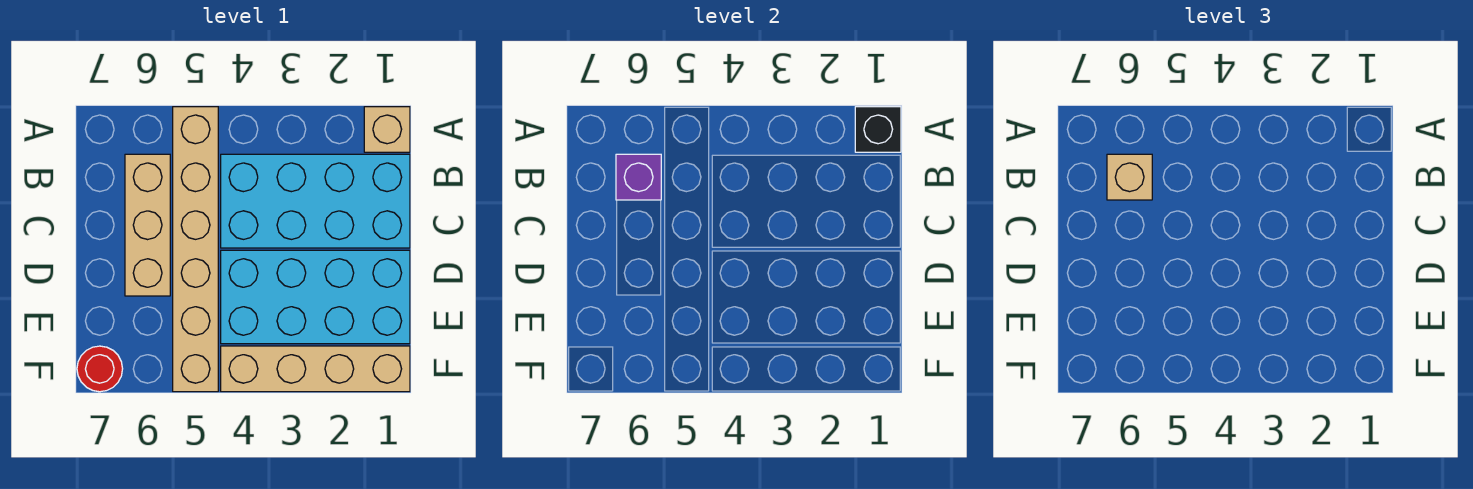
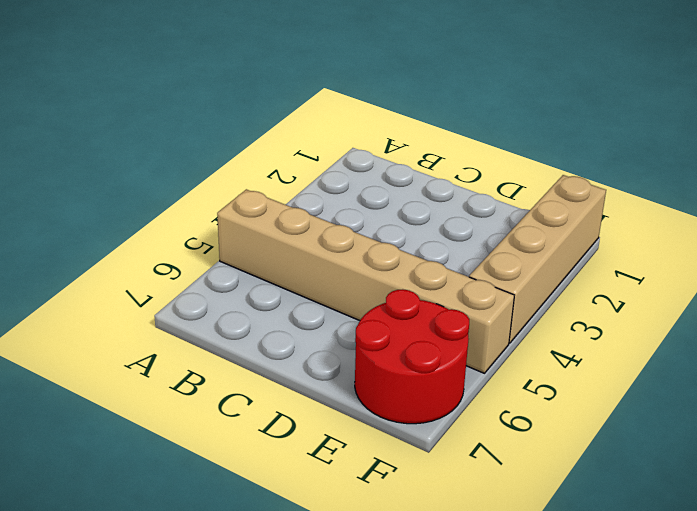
red 2x2 round brick [355,289,469,424] -> red 1x1 round brick [77,346,123,392]
none -> tan 1x1 brick [364,107,410,152]
none -> cyan 2x4 brick [221,154,410,248]

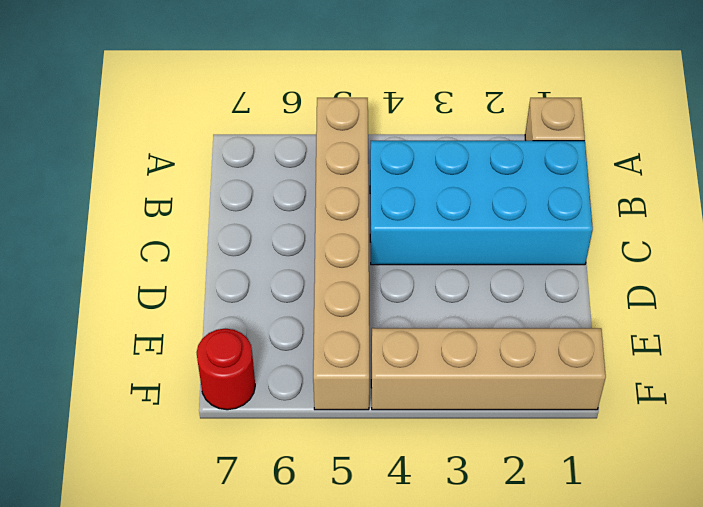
none -> tan 1x3 brick [125,154,170,296]
none -> cyan 2x4 brick [221,250,410,344]

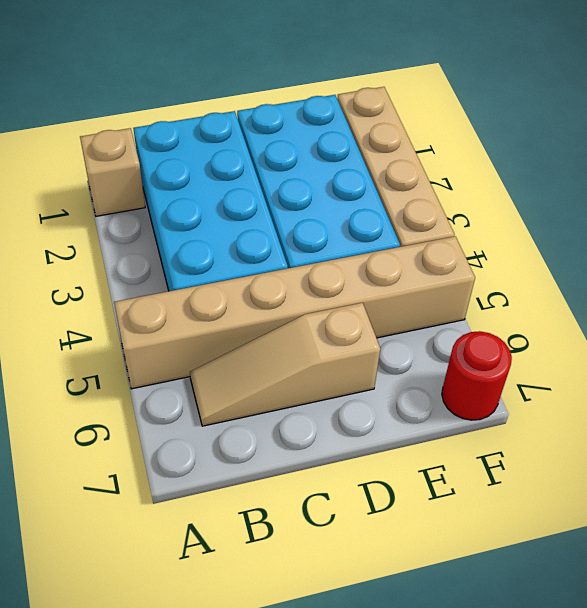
tan 1x3 slope [190,303,380,426] -> tan 1x3 brick [125,154,170,296]
none -> black 1x1 brick [855,107,901,152]
none -> purple 1x1 brick [616,154,661,200]

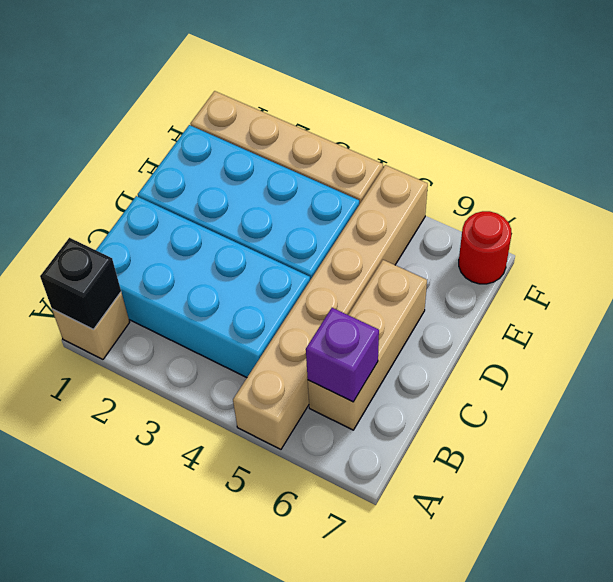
none -> tan 1x1 brick [1107,154,1152,200]

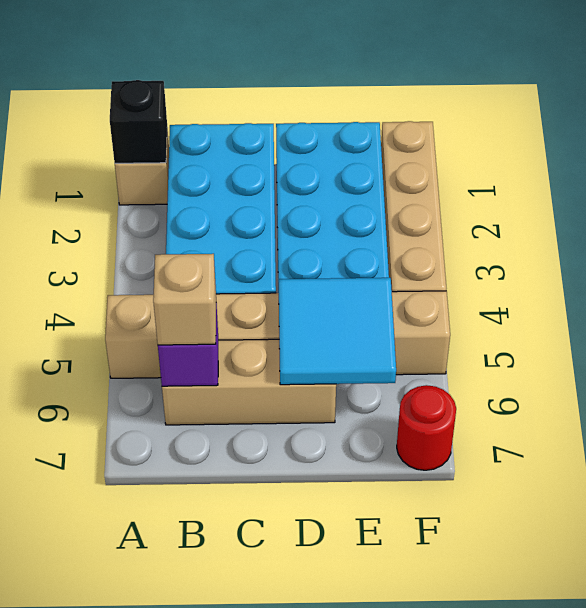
cyan 2x2 tile [278,278,396,385] -> none

